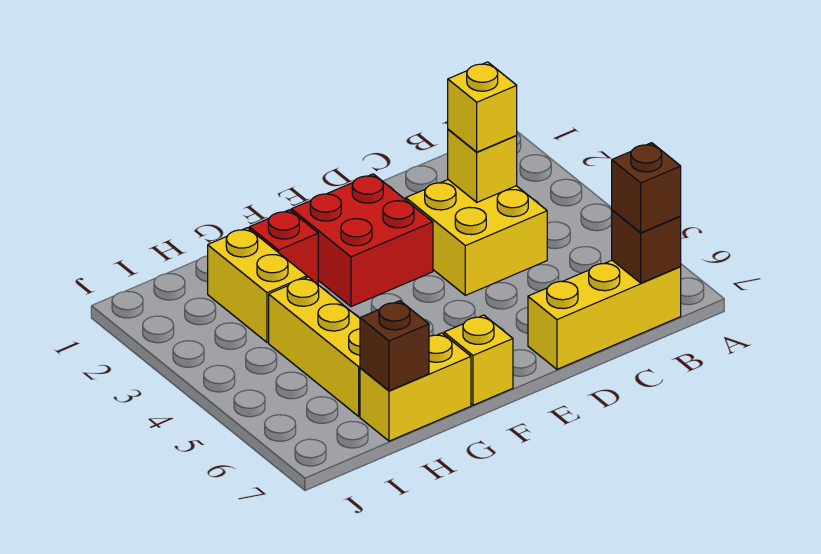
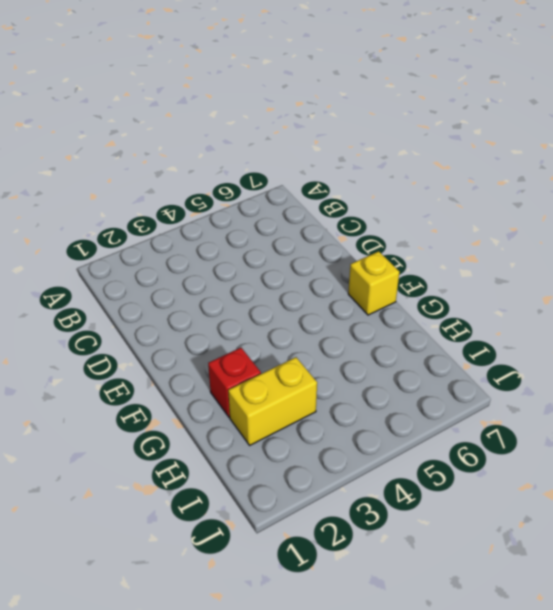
none -> yellow 1x3 brick [528,260,681,369]
none -> yellow 2x2 brick [406,180,547,295]
none -> red 2x2 brick [291,174,433,307]

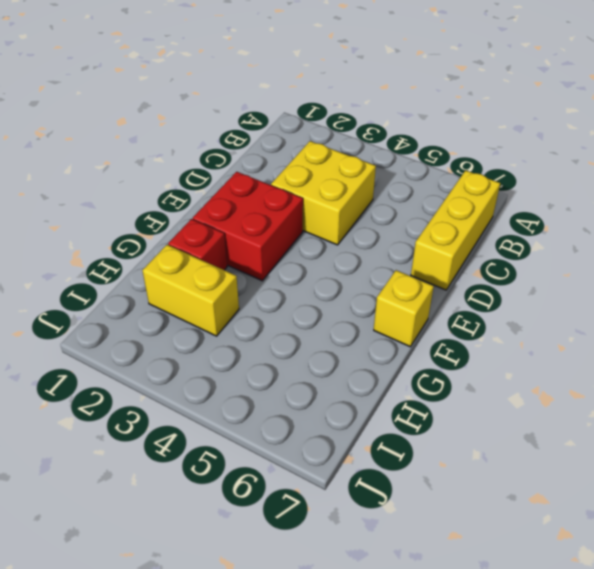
none -> yellow 1x2 brick [360,333,471,441]
none -> yellow 1x3 brick [269,277,360,416]
none -> brown 1x1 brick [612,210,681,283]

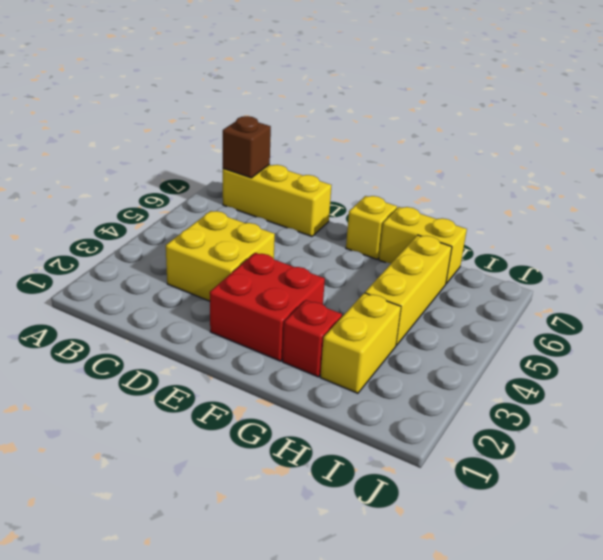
none -> yellow 1x1 brick [448,129,517,202]
none -> brown 1x1 brick [360,301,429,391]
none -> brown 1x1 brick [612,143,681,233]

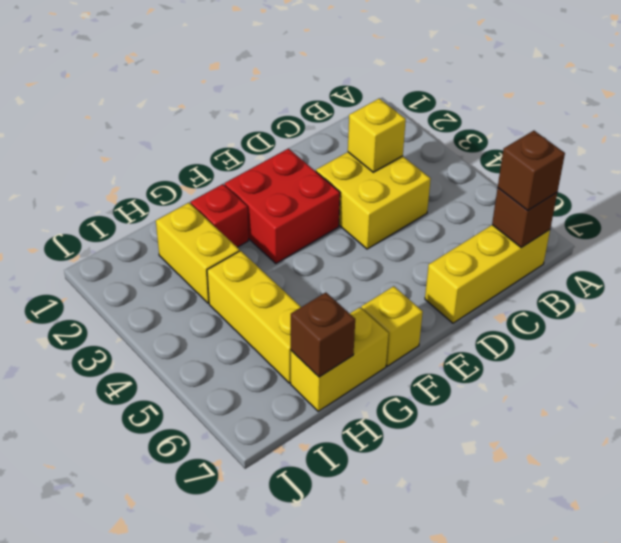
none -> yellow 1x1 brick [448,62,517,152]

